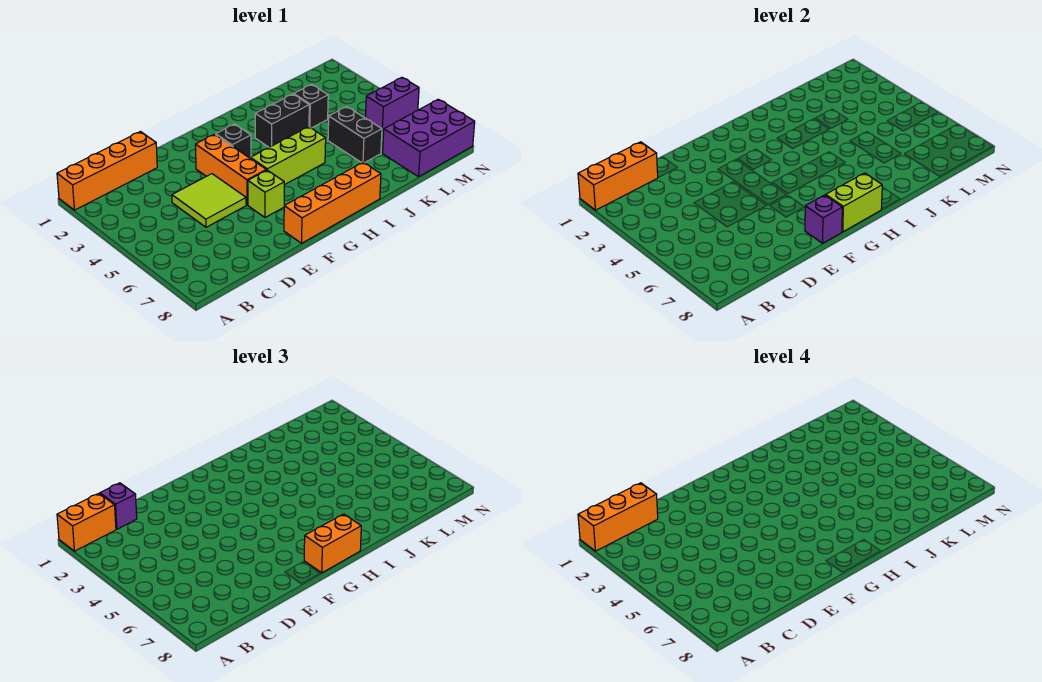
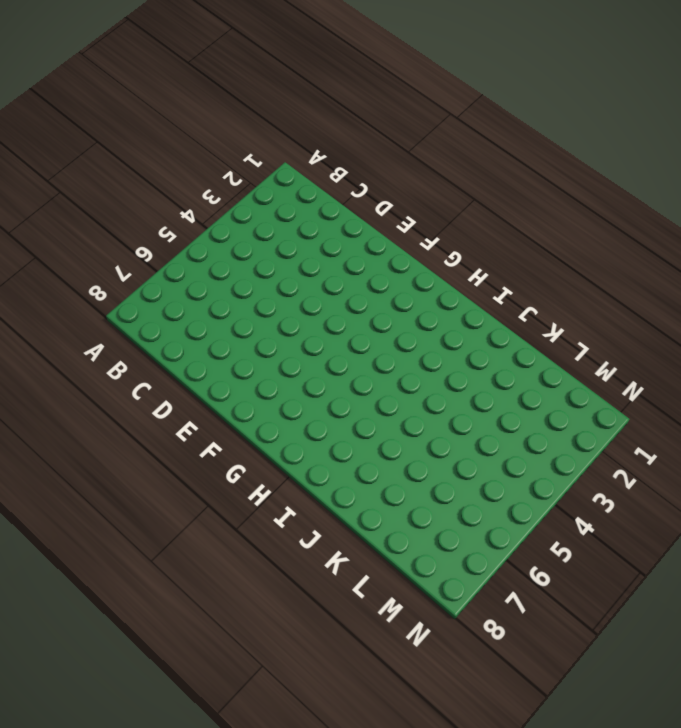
none -> orange 1x4 brick [57,132,157,210]
none -> lime 2x2 tile [172,174,246,227]
none -> orange 1x3 brick [195,134,266,205]

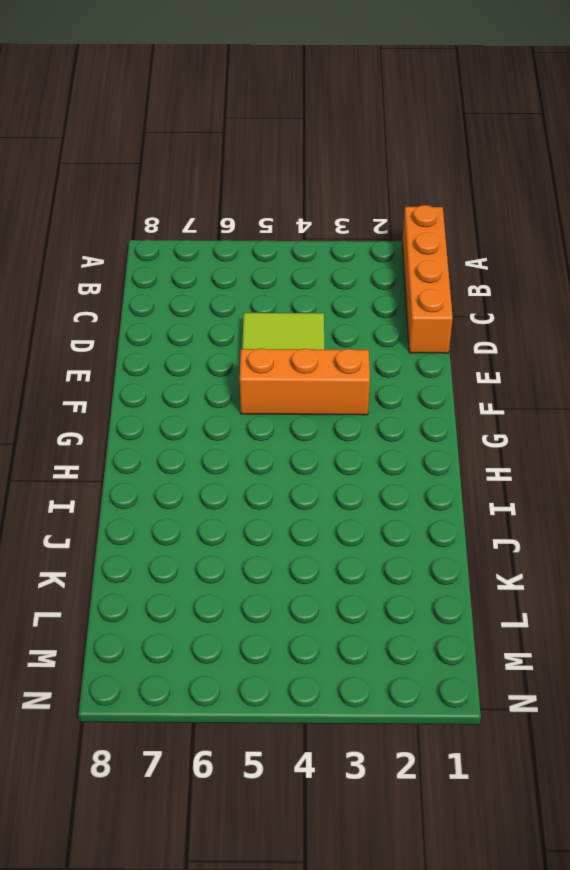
none -> lime 1x1 brick [248,170,284,217]
none -> orange 1x4 brick [284,162,381,243]
none -> black 1x1 brick [216,124,251,158]

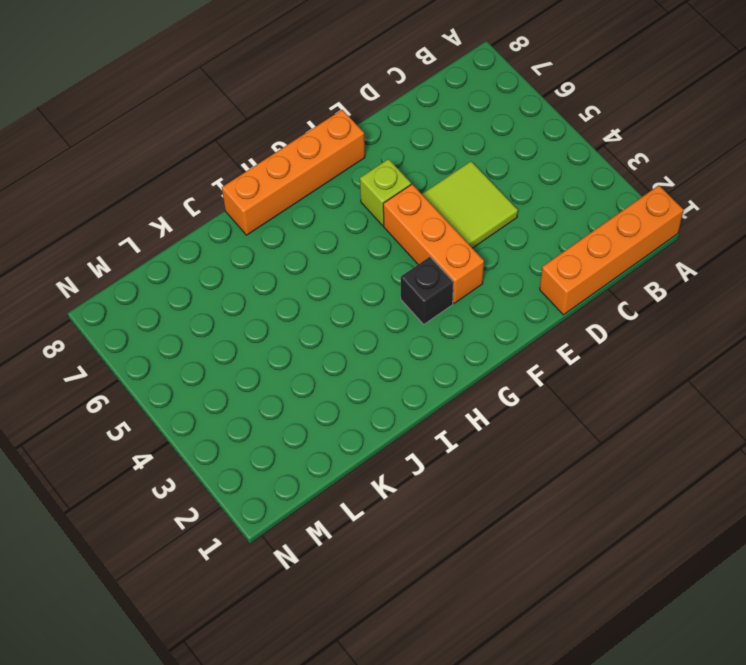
none -> lime 1x3 brick [250,127,326,185]
none -> black 1x2 brick [255,94,309,147]
none -> black 1x1 brick [294,84,328,128]

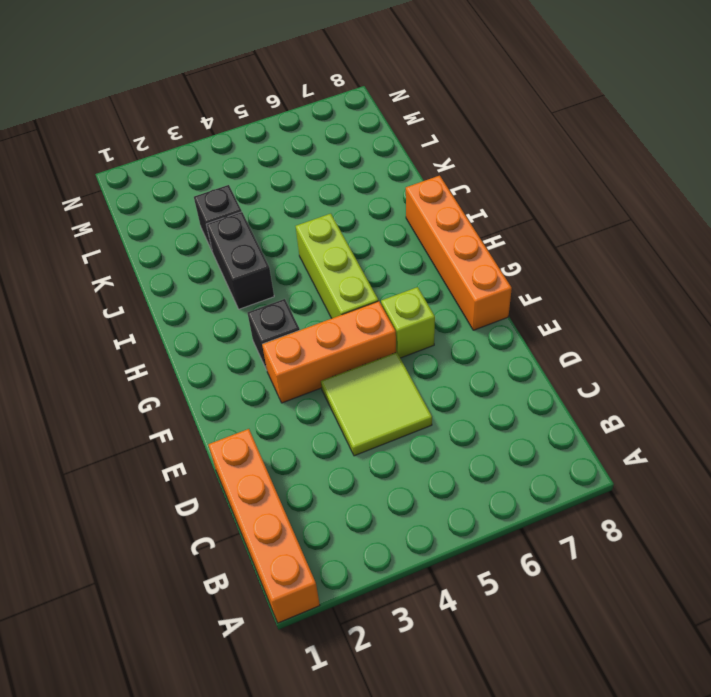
none -> black 1x2 brick [328,107,382,163]
none -> purple 2x3 brick [383,99,475,177]
none -> purple 1x2 brick [365,78,419,131]

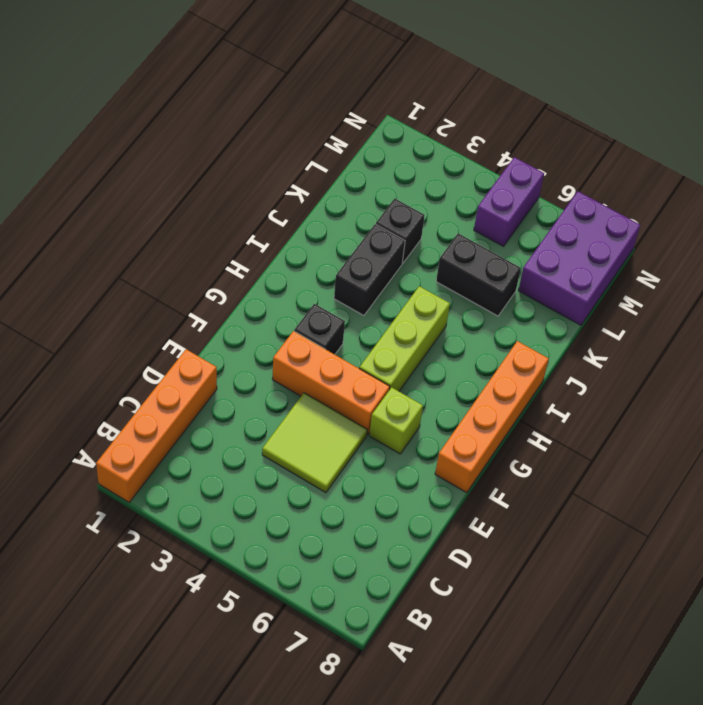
none -> orange 1x3 brick [578,142,658,210]
none -> purple 1x1 brick [805,195,842,243]
none -> lime 1x2 brick [826,173,882,232]

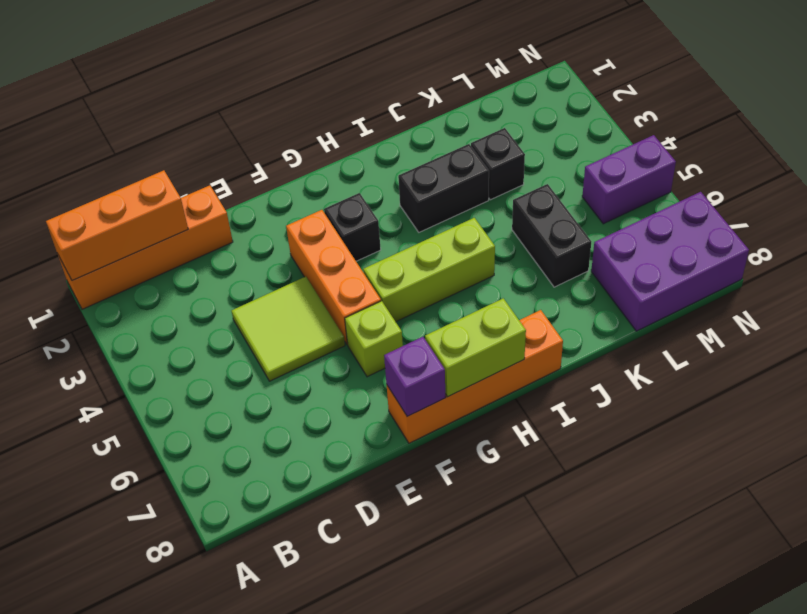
none -> orange 1x2 brick [57,493,116,551]
none -> purple 1x1 brick [100,483,137,529]
none -> orange 1x2 brick [304,514,361,573]

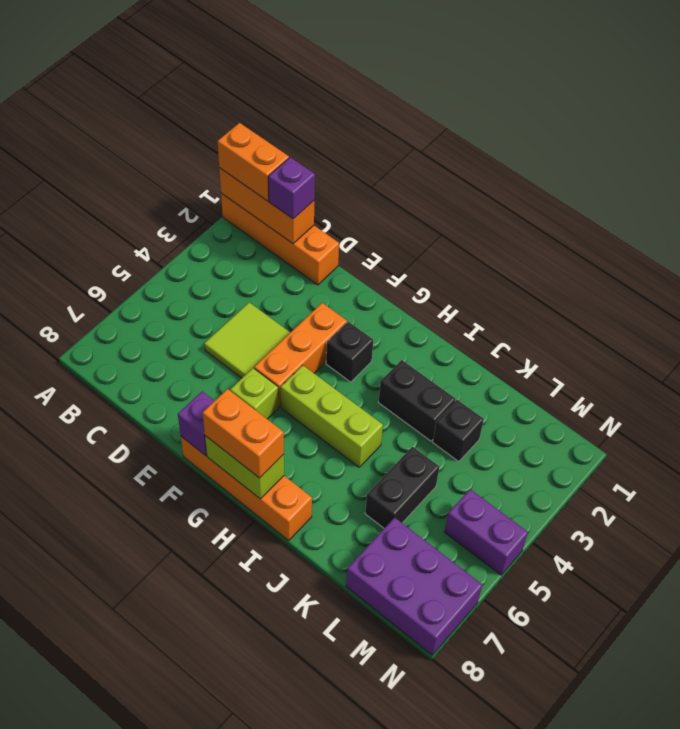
none -> orange 1x3 brick [578,483,658,551]

